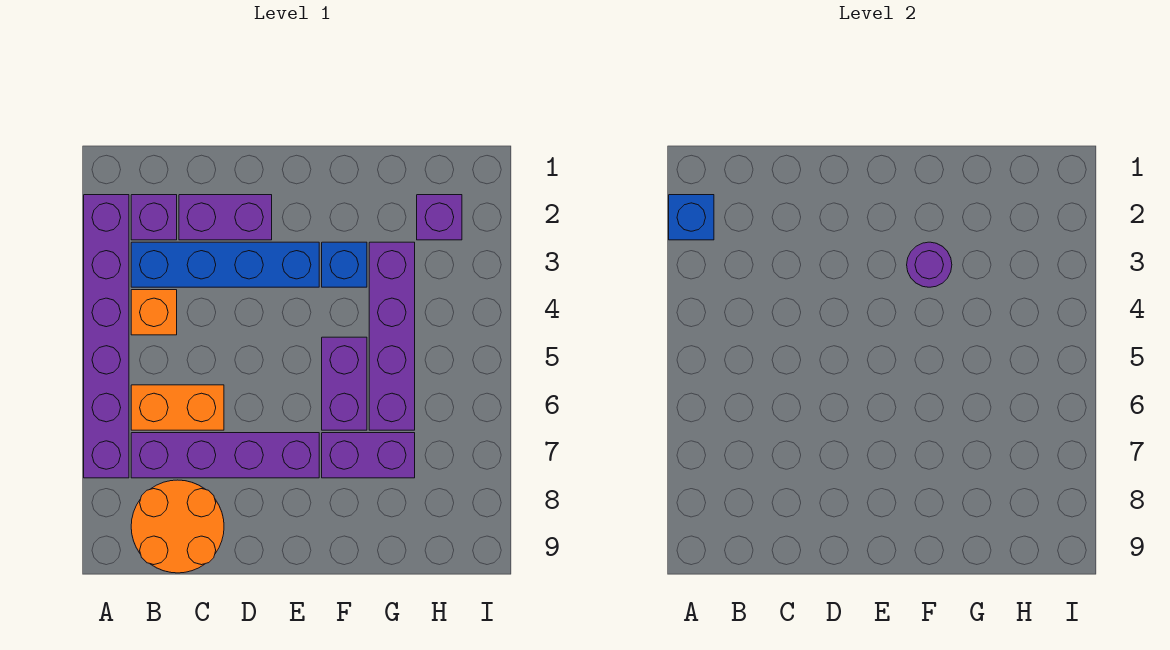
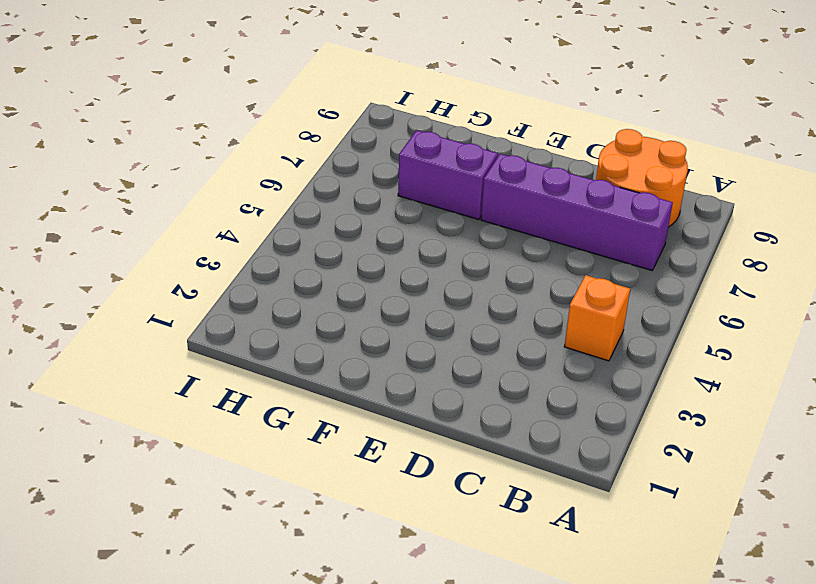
none -> purple 1x6 brick [84,195,129,478]
none -> purple 1x1 brick [131,195,177,240]
none -> blue 1x4 brick [131,242,319,287]

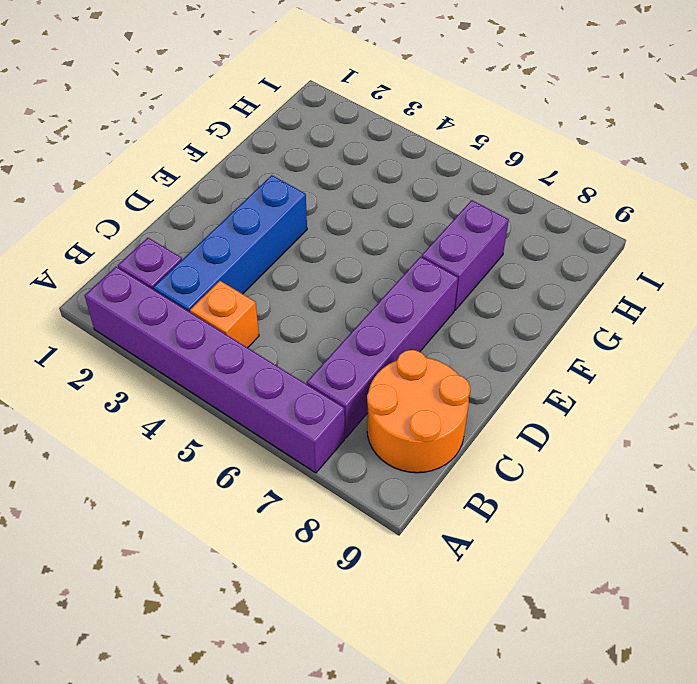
none -> orange 1x2 brick [131,385,224,430]
none -> purple 1x2 brick [179,195,272,240]
none -> blue 1x1 brick [322,242,367,287]

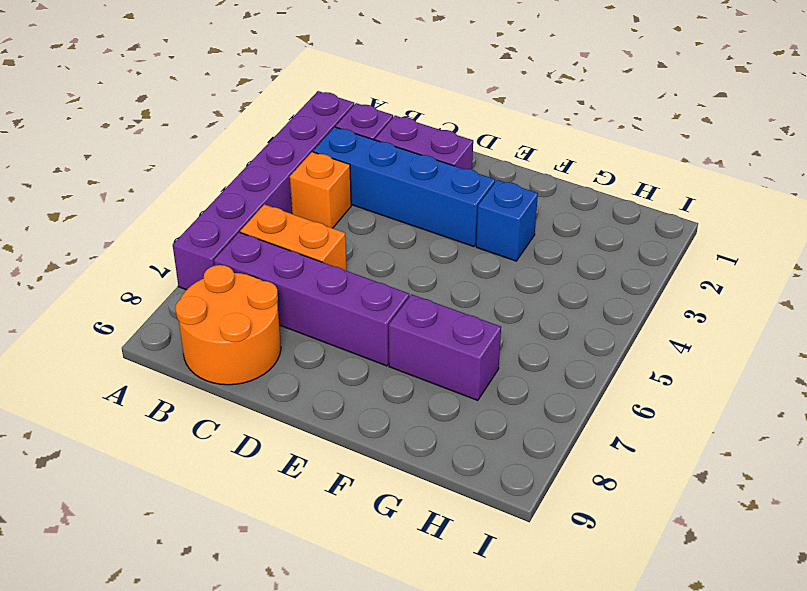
none -> purple 1x2 brick [322,337,367,430]
none -> purple 1x4 brick [369,242,415,430]
none -> purple 1x1 brick [417,195,462,240]

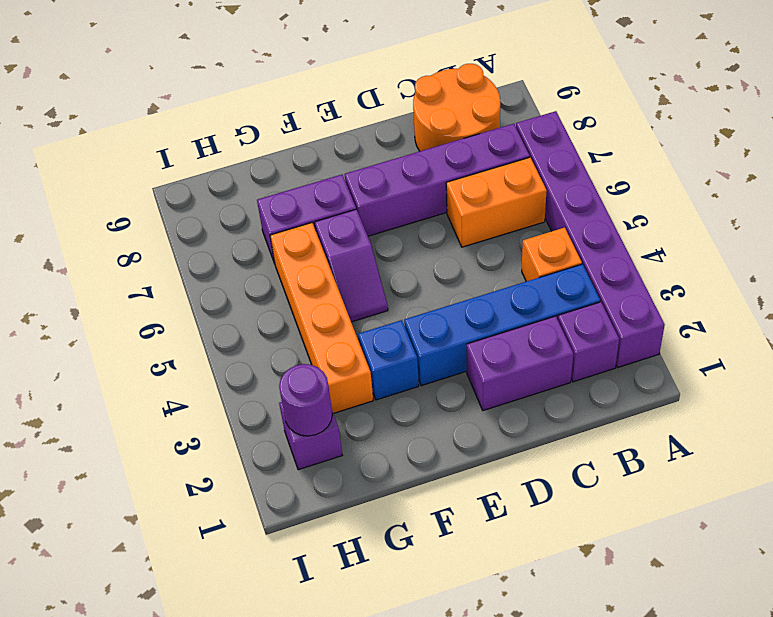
purple 1x2 slope [315,209,388,322] -> purple 1x2 brick [322,337,367,430]
orange 1x4 brick [270,223,373,413] -> purple 1x4 brick [369,242,415,430]
purple 1x1 round brick [279,364,332,436] -> purple 1x1 round brick moved to [907,242,952,287]
none -> blue 1x1 brick [669,195,714,240]

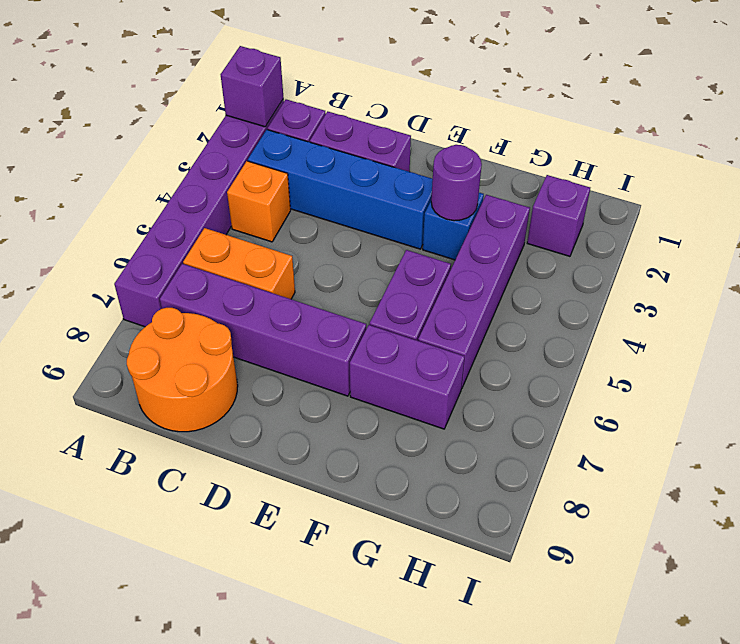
purple 1x1 brick [221,46,284,127] -> blue 1x1 brick [669,195,714,240]

